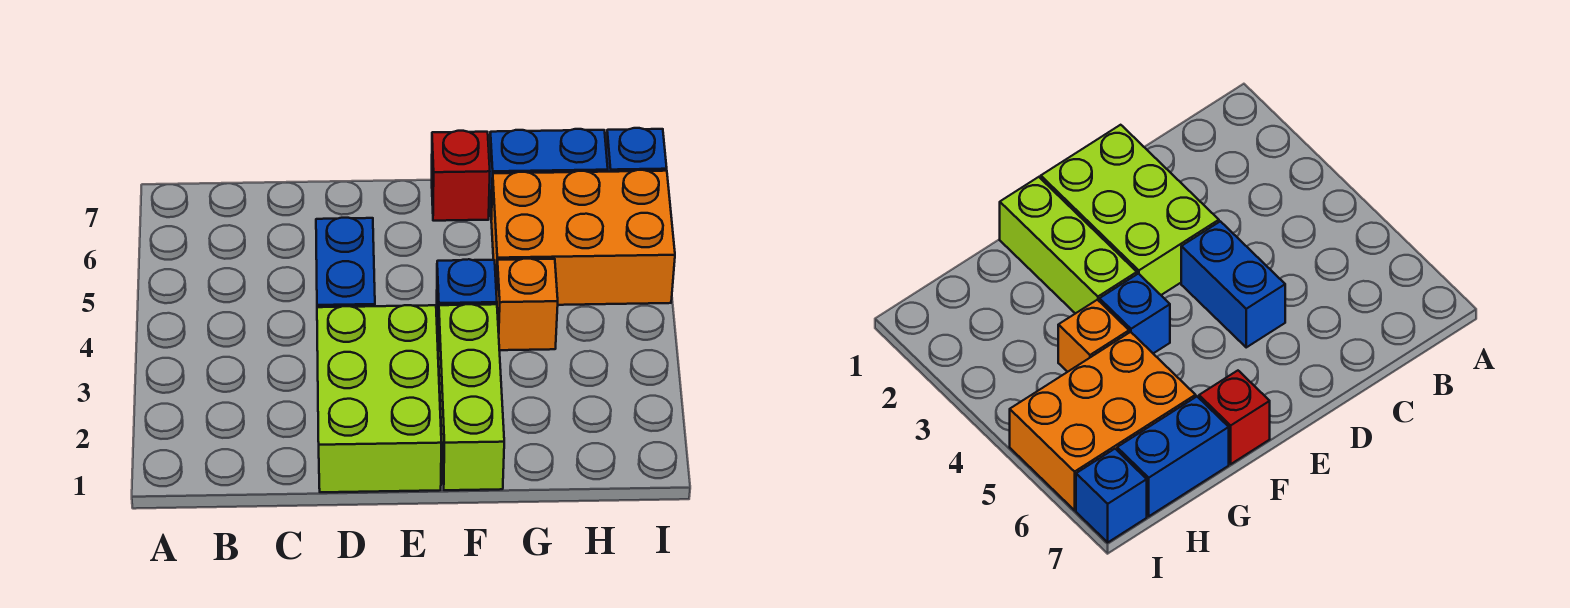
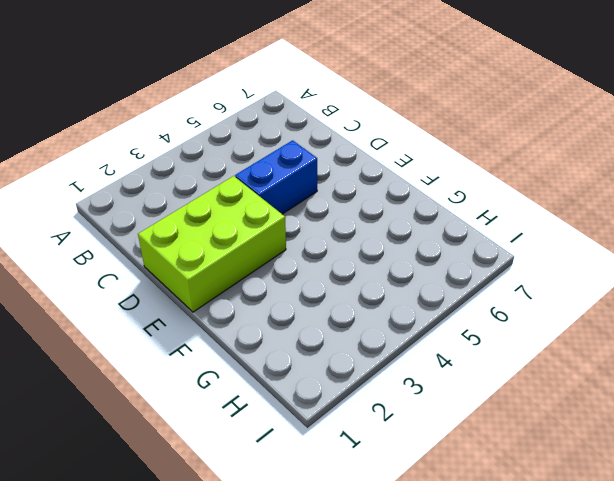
none -> lime 1x3 brick [438,304,504,490]
none -> blue 1x1 brick [437,259,497,341]

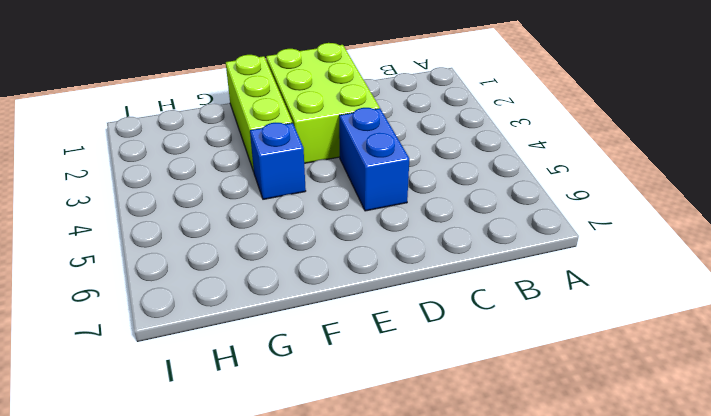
none -> red 1x1 brick [432,131,490,221]
none -> orange 1x1 brick [496,259,558,350]

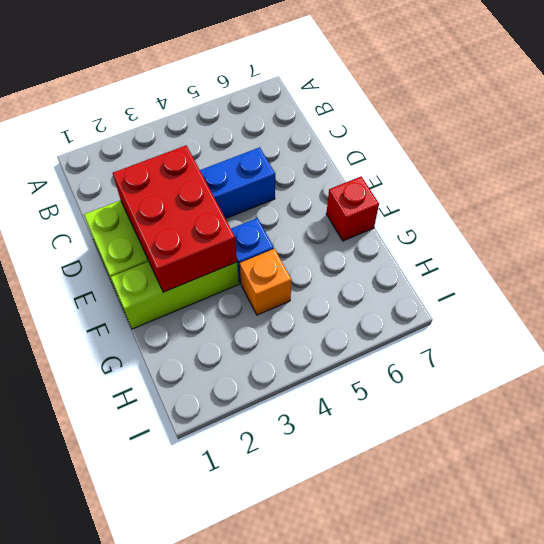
red 2x3 brick [113,146,237,292] -> none
none -> orange 2x3 brick [491,170,675,305]
none -> blue 1x2 brick [489,129,608,219]

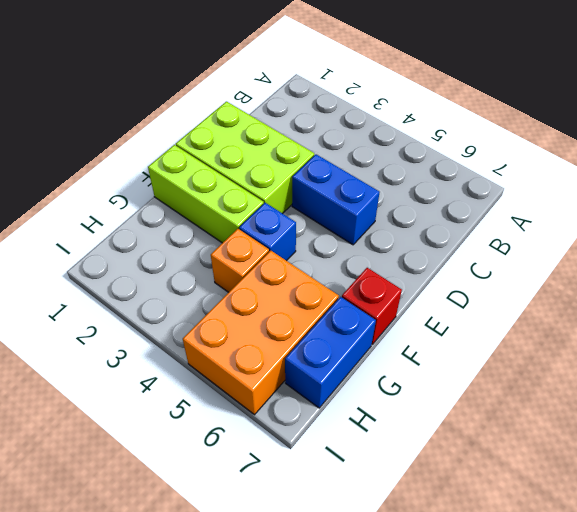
none -> blue 1x1 brick [606,128,667,172]

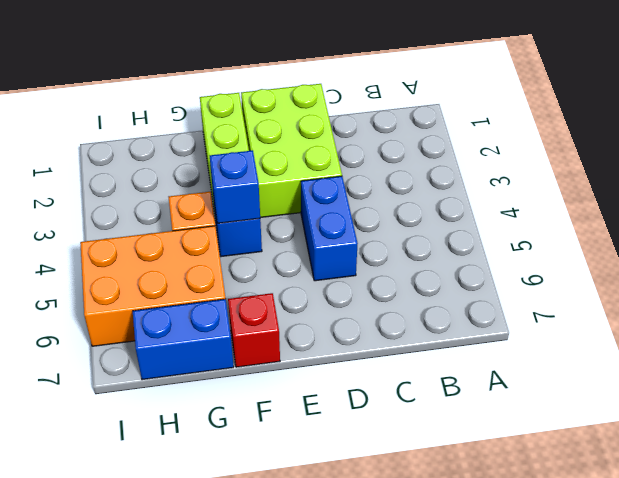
blue 1x1 brick [210,150,260,223] -> blue 1x1 brick moved to [606,128,667,172]

